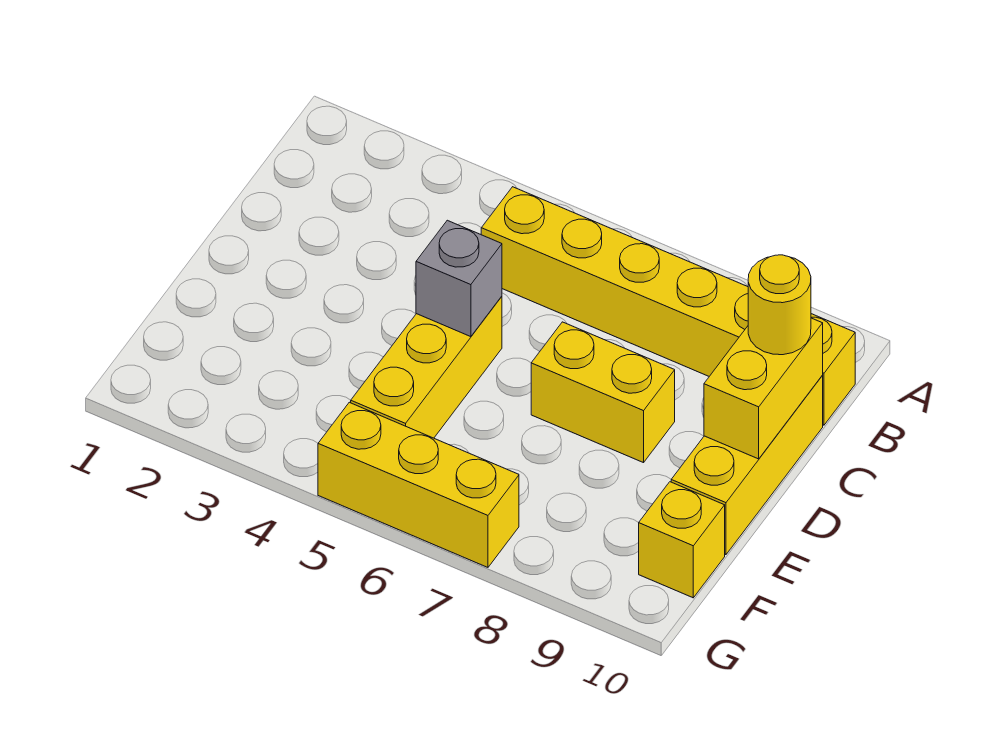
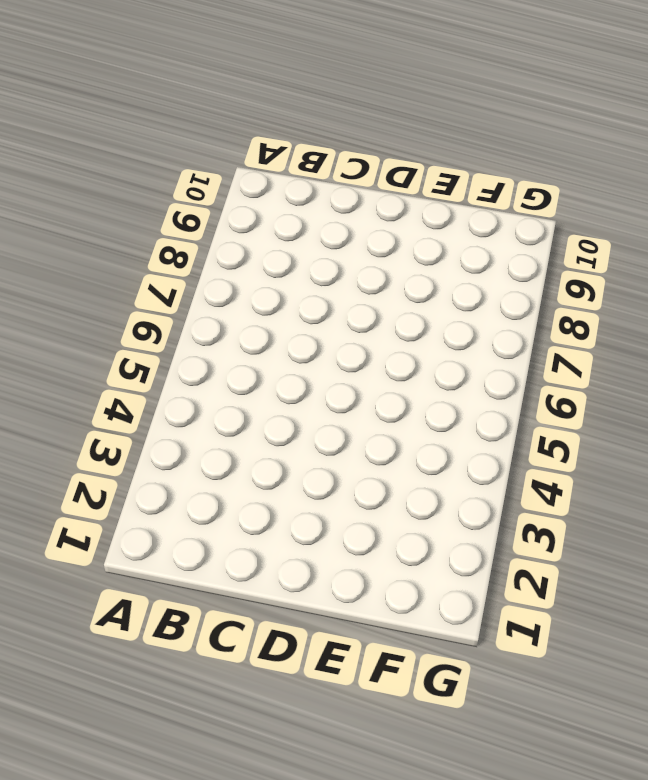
none -> yellow 1x6 brick [481,187,855,425]
none -> yellow 1x3 brick [671,376,823,555]

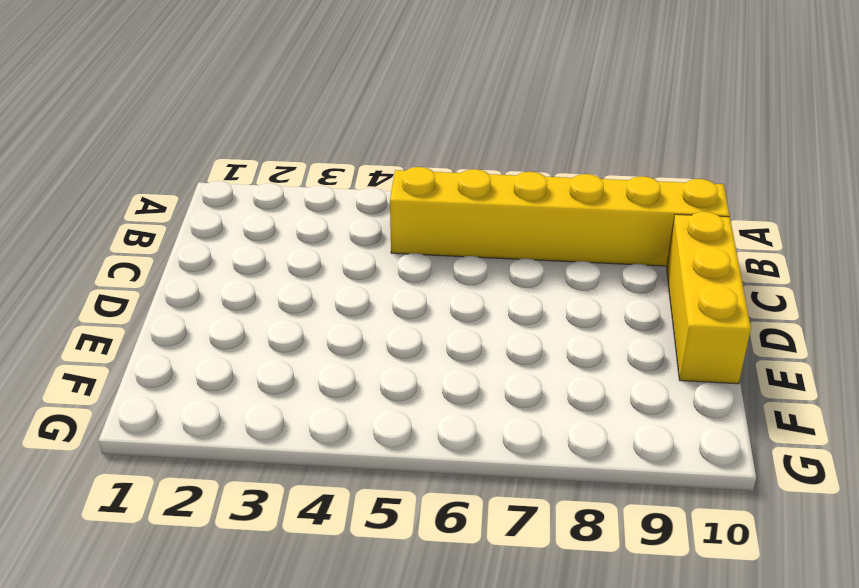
none -> yellow 1x3 brick [351,296,502,438]
none -> yellow 1x2 brick [531,322,675,463]

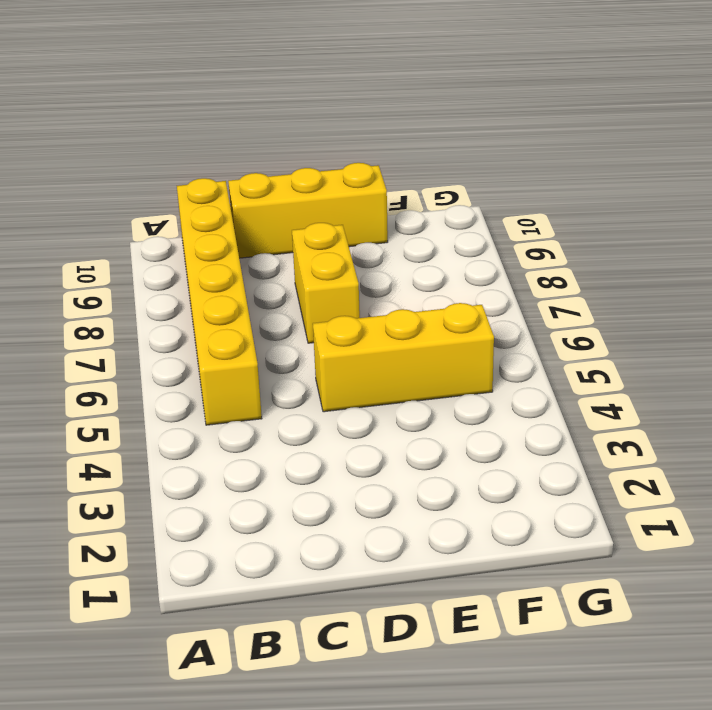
none -> yellow 1x1 brick [639,482,725,598]
none -> yellow 1x3 brick [318,402,519,567]

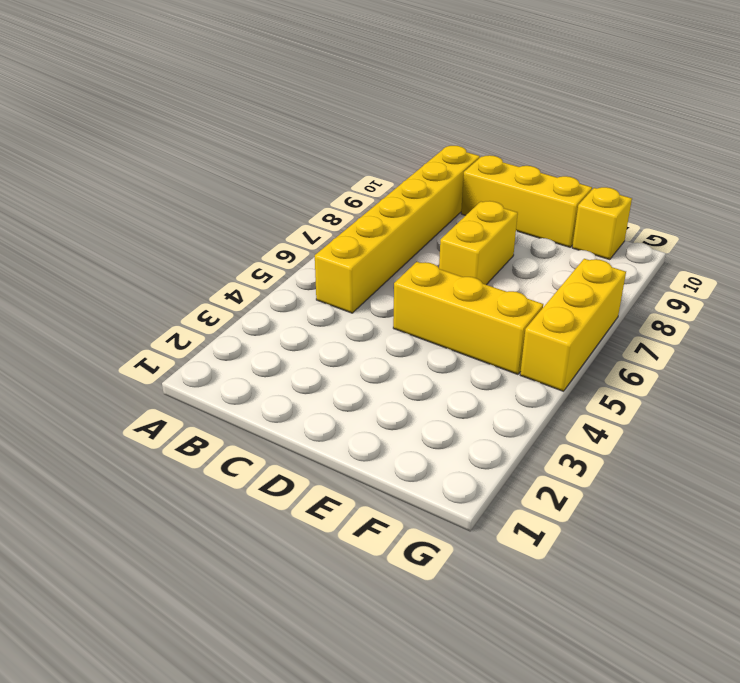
none -> yellow 1x2 brick [704,318,823,459]
none -> grey 1x1 brick [416,220,502,337]

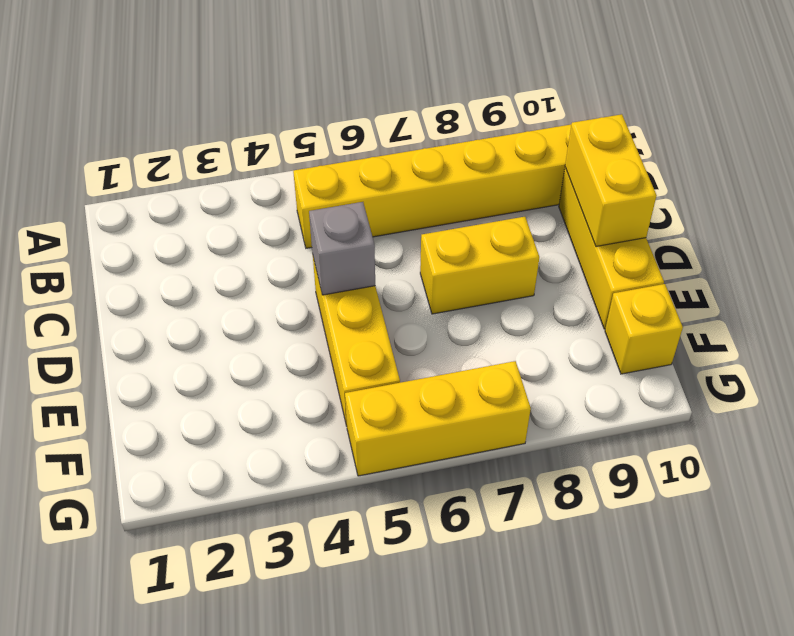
none -> yellow 1x1 round brick [748,255,811,355]

